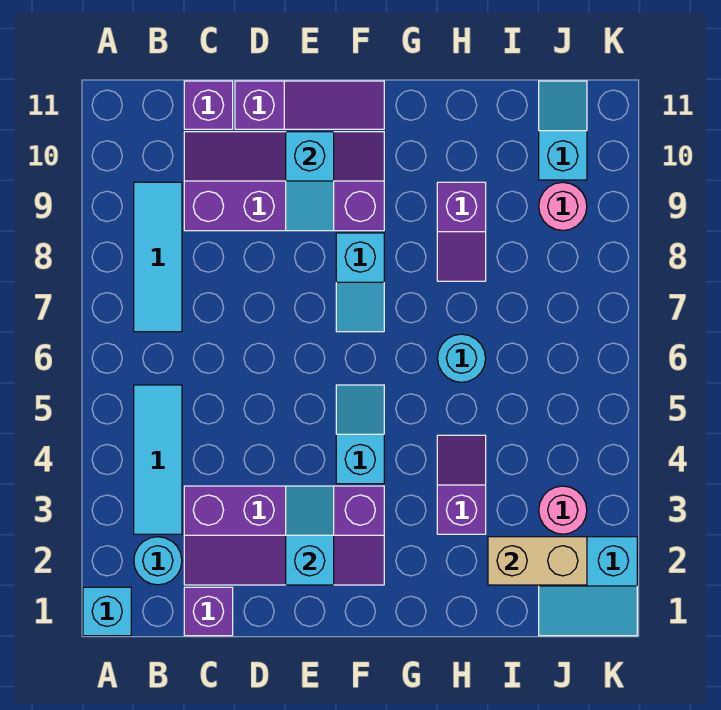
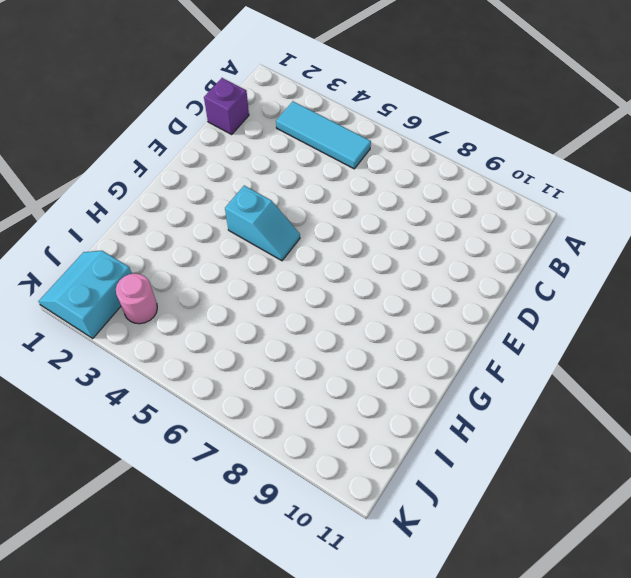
none -> cyan 1x1 brick [83,587,131,636]
none -> cyan 1x1 round brick [134,537,182,585]
none -> cyan 1x3 tile [134,182,182,332]

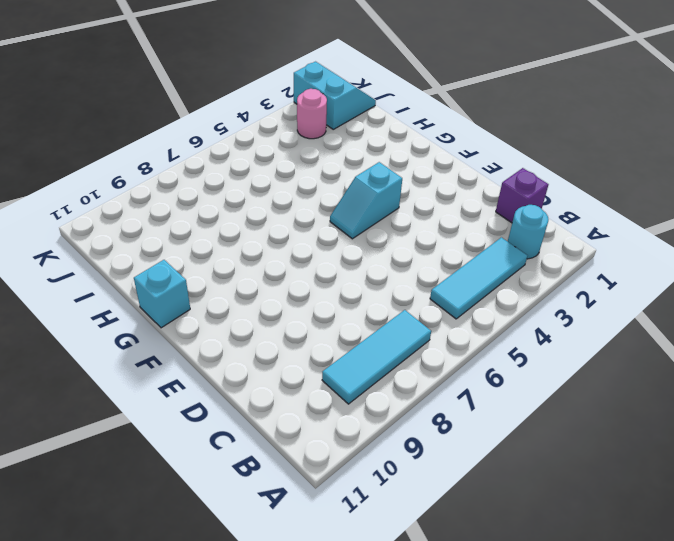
cyan 1x1 brick [134,260,190,328] -> cyan 1x1 brick moved to [83,587,131,636]
none -> purple 2x4 slope [184,486,384,585]
none -> purple 2x4 slope [184,132,384,231]
none -> purple 1x1 brick [184,81,233,129]

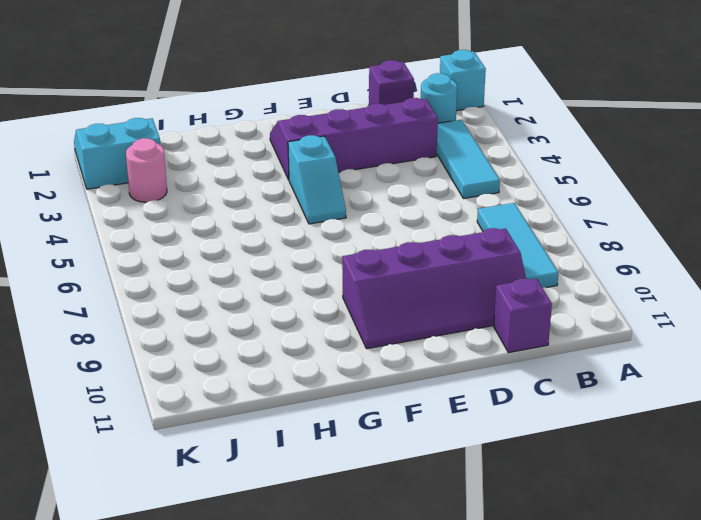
none -> purple 1x3 slope [235,81,384,129]
none -> cyan 1x2 slope [336,233,384,332]
none -> purple 1x2 slope [437,435,486,534]

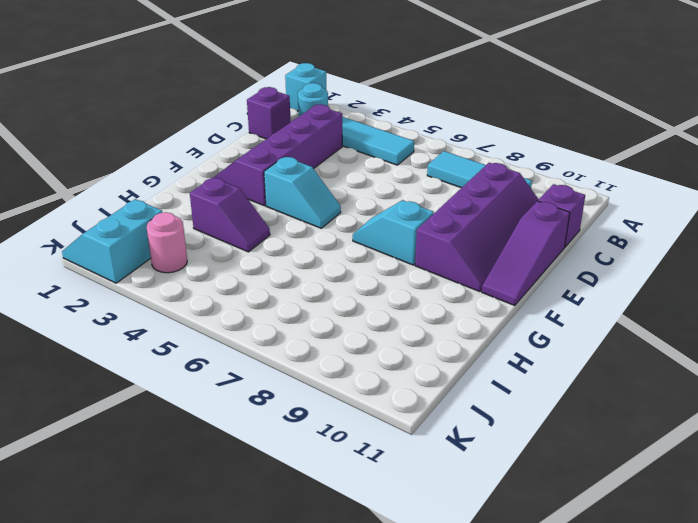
none -> cyan 1x1 round brick [437,334,486,382]
none -> purple 1x2 slope [437,182,486,281]
none -> pink 1x1 round brick [539,182,587,231]

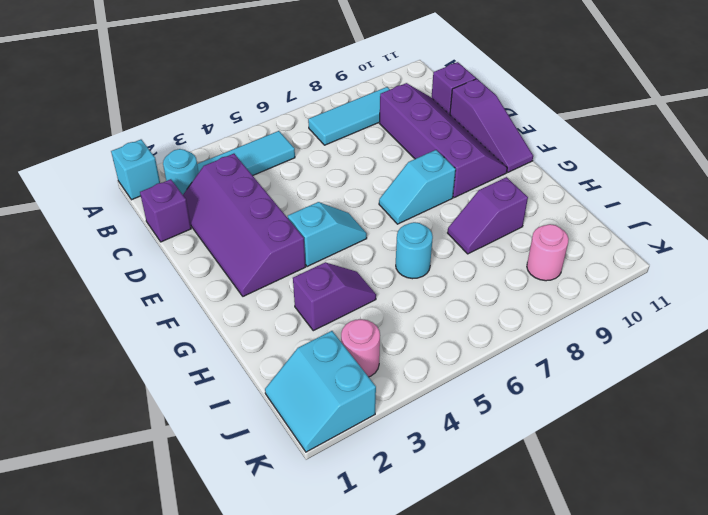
none -> cyan 1x2 slope [539,81,587,180]
none -> cyan 1x2 slope [286,486,334,585]
none -> cyan 1x2 slope [286,132,334,231]

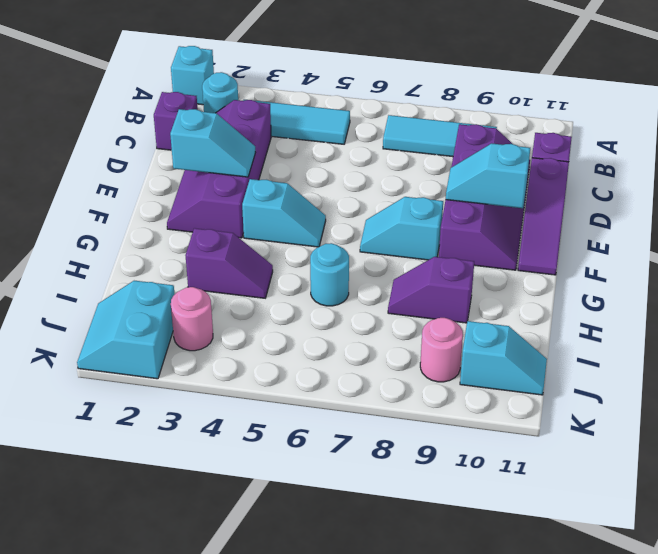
none -> tan 1x2 brick [488,537,587,585]

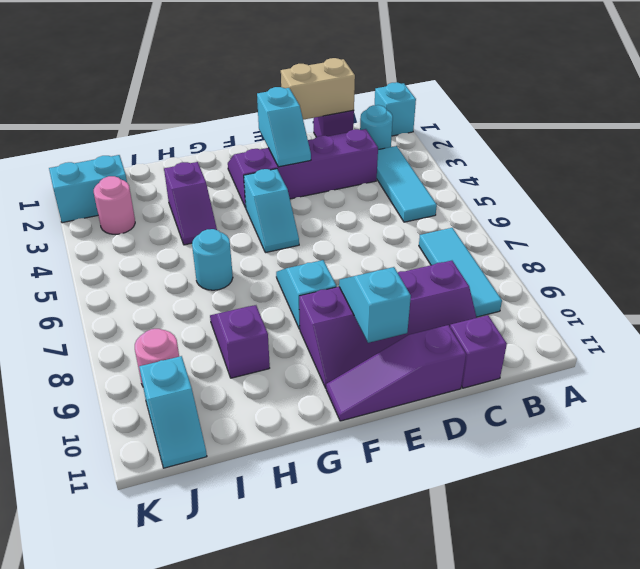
tan 1x2 brick [281,58,355,120] -> tan 1x2 brick moved to [488,537,587,585]

